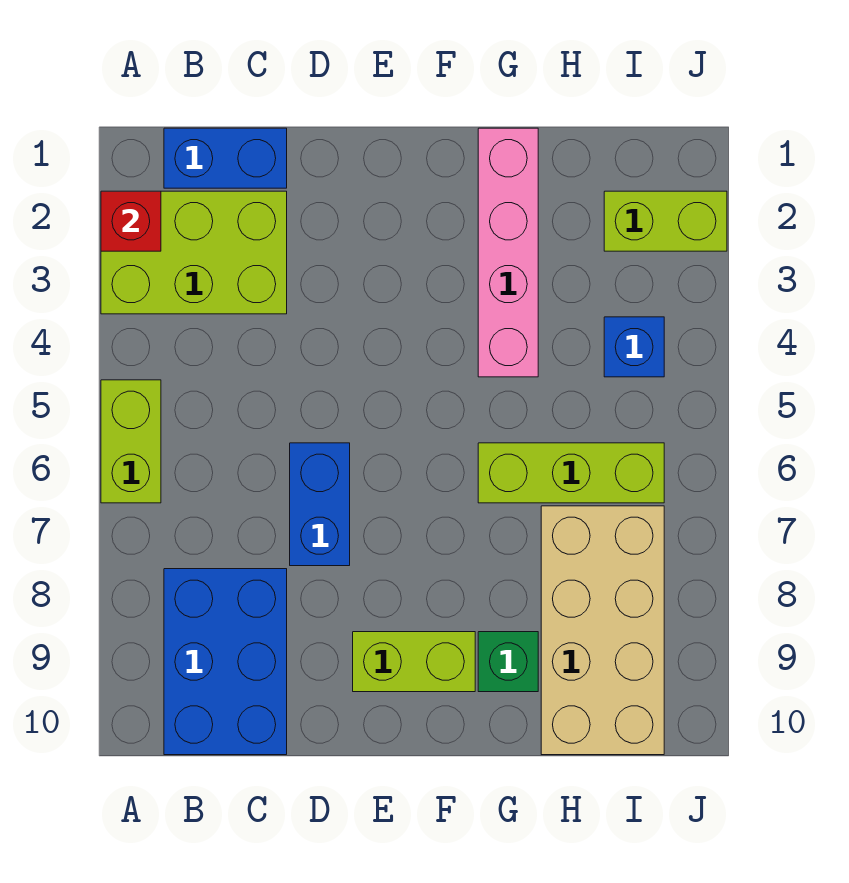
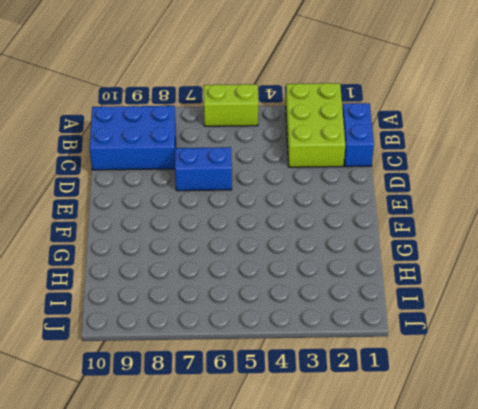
none -> lime 1x2 brick [353,632,475,692]
none -> pink 1x4 brick [478,128,538,377]
none -> lime 1x3 brick [478,443,664,503]

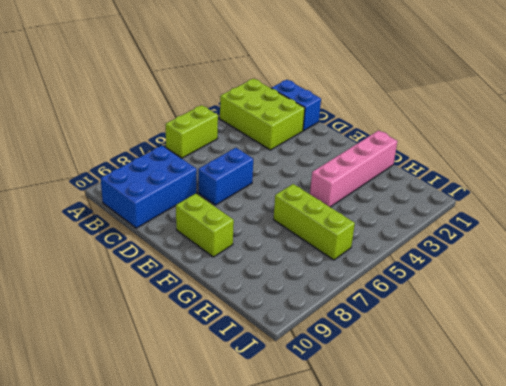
none -> green 1x1 brick [478,632,538,692]
none -> tan 2x4 brick [541,506,664,755]
none -> lime 1x2 brick [604,191,727,251]

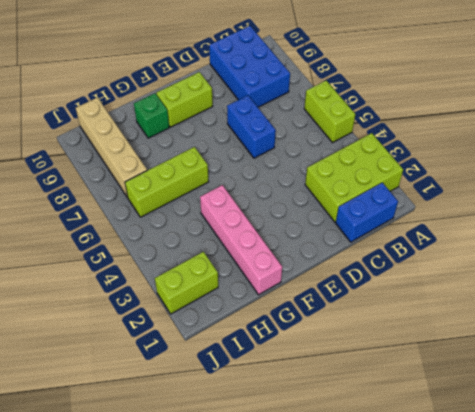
tan 1x4 brick [76,97,147,198] -> tan 2x4 brick [541,506,664,755]
none -> blue 1x1 brick [604,317,664,377]
none -> red 1x1 brick [101,191,161,251]

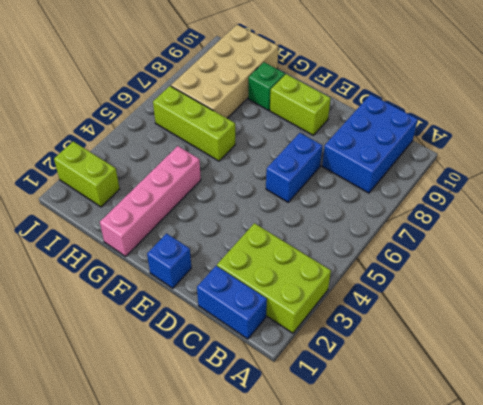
blue 1x1 brick [147,234,191,288] -> blue 1x1 brick moved to [604,317,664,377]
none -> lime 1x2 brick [101,380,161,503]
none -> red 1x1 brick [101,191,161,251]

